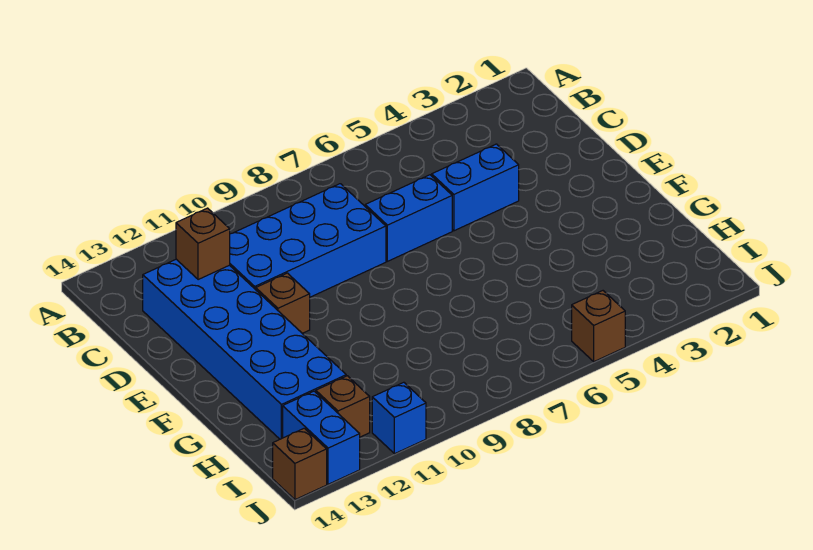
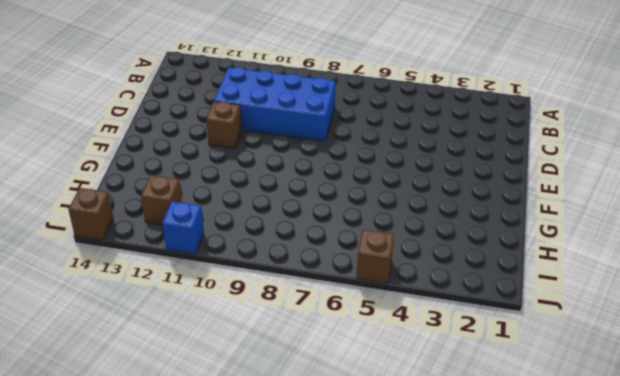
none -> blue 2x6 brick [143,259,346,439]
none -> blue 1x2 brick [432,144,519,231]

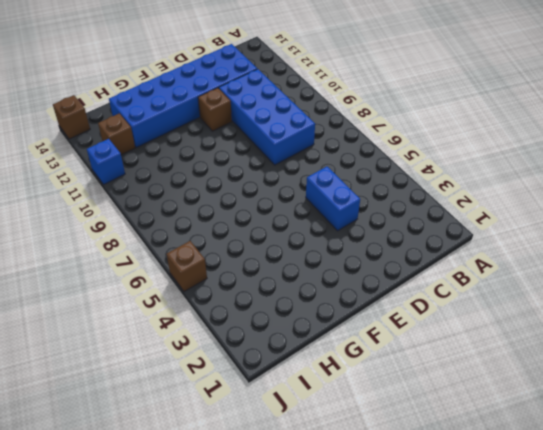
none -> blue 1x2 brick [365,175,452,261]
none -> blue 1x2 brick [283,391,360,484]

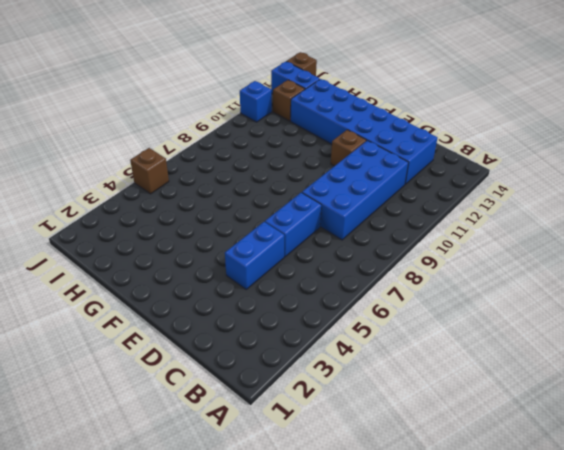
none -> brown 1x1 brick [176,208,230,280]

